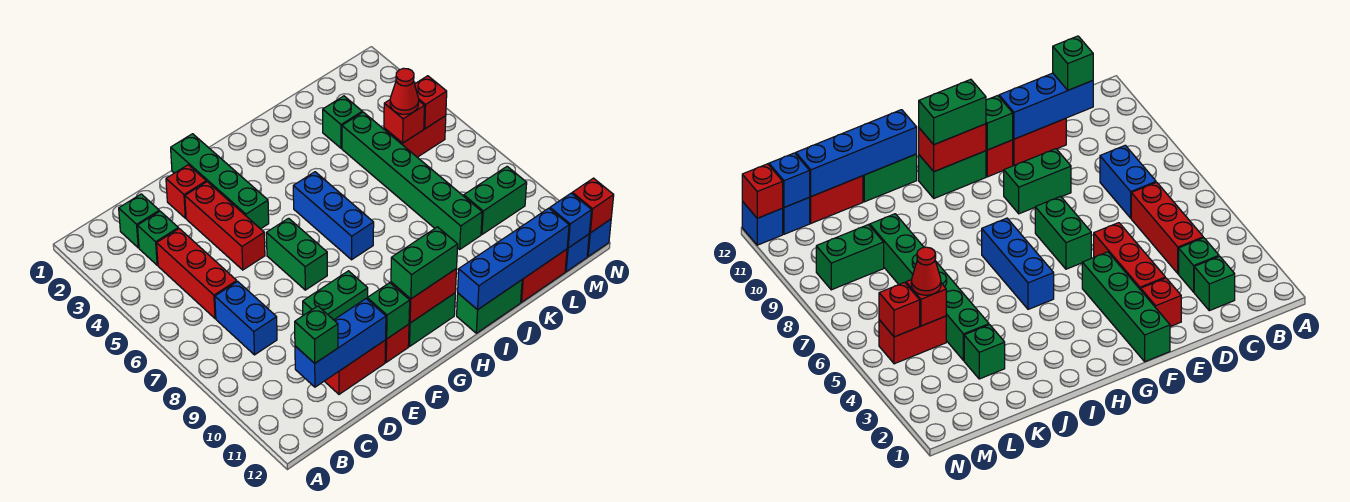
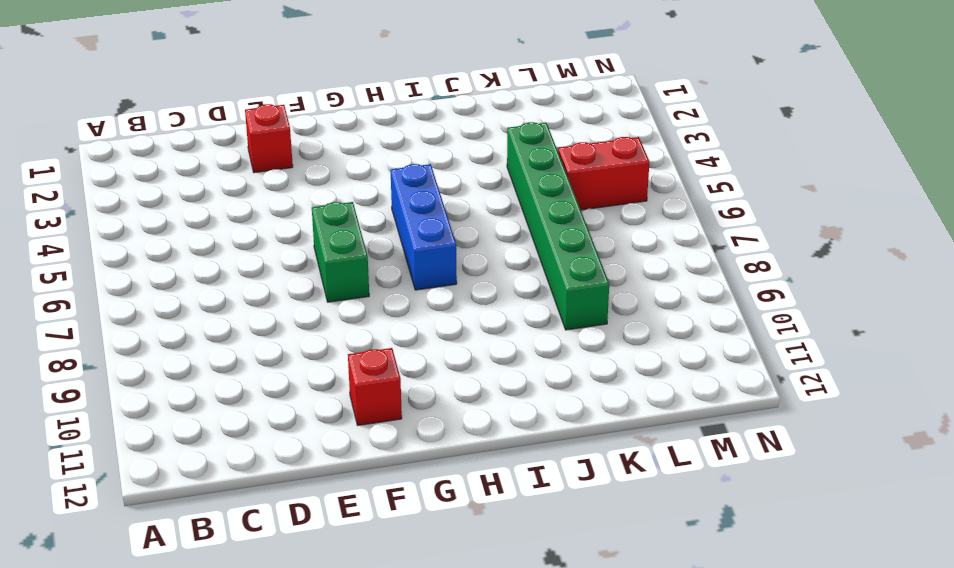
none -> green 1x1 brick [119,194,159,248]
none -> green 1x1 brick [138,211,178,265]
none -> red 1x3 brick [157,229,237,318]
none -> blue 1x2 brick [215,281,277,355]

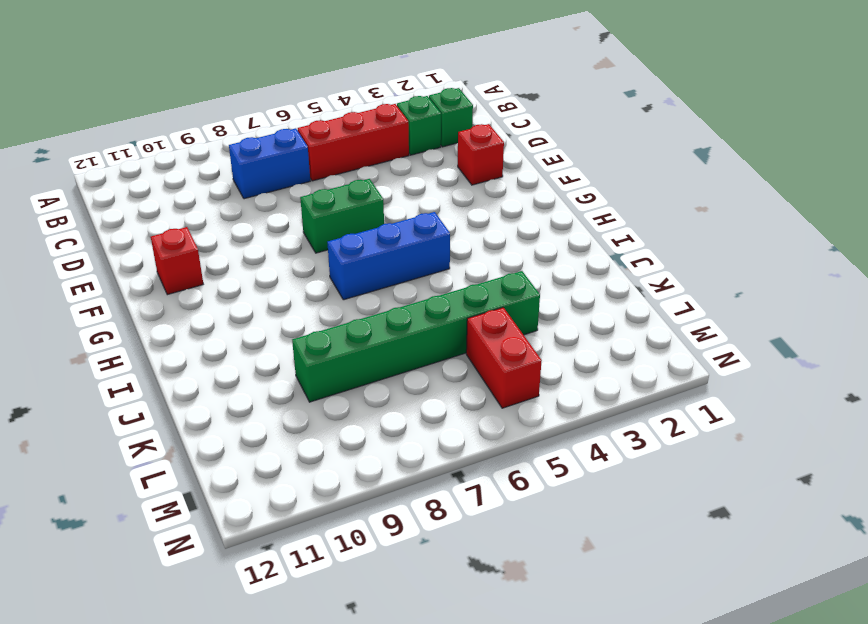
none -> red 1x2 brick [325,340,386,394]
none -> red 1x3 brick [185,182,265,270]
none -> green 1x2 brick [303,271,368,320]
none -> green 1x4 brick [171,134,269,229]

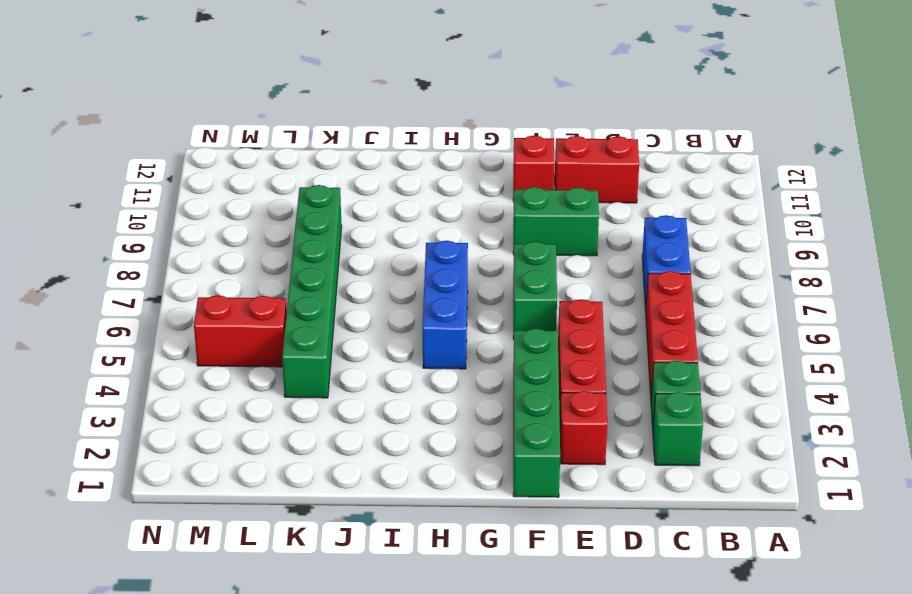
none -> green 1x2 brick [408,293,455,346]
none -> green 1x2 brick [457,280,522,333]
none -> green 1x1 brick [323,96,362,148]
none -> red 1x2 brick [521,249,567,302]

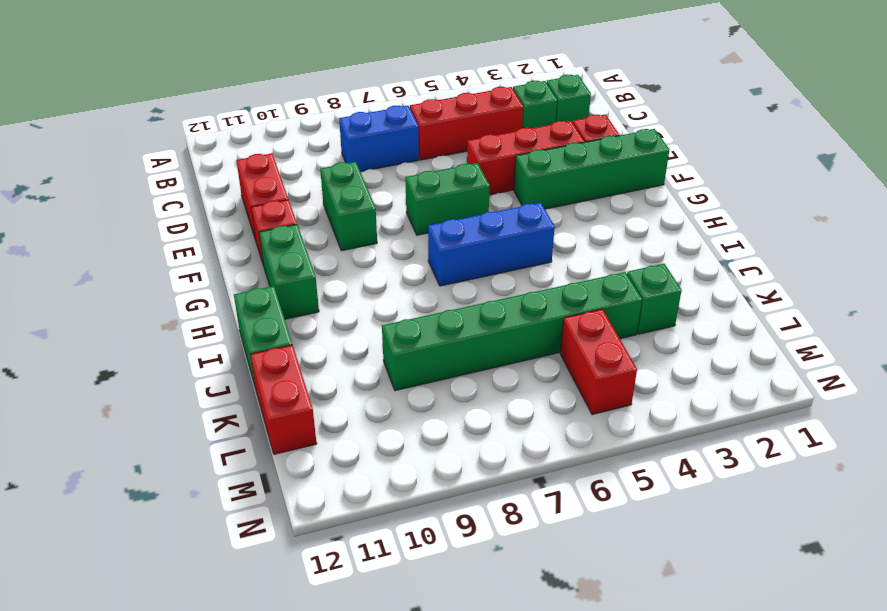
none -> green 1x2 brick [464,166,527,234]
none -> blue 1x1 brick [565,234,589,272]
none -> blue 1x1 brick [587,219,611,256]
none -> blue 1x3 brick [295,299,386,387]

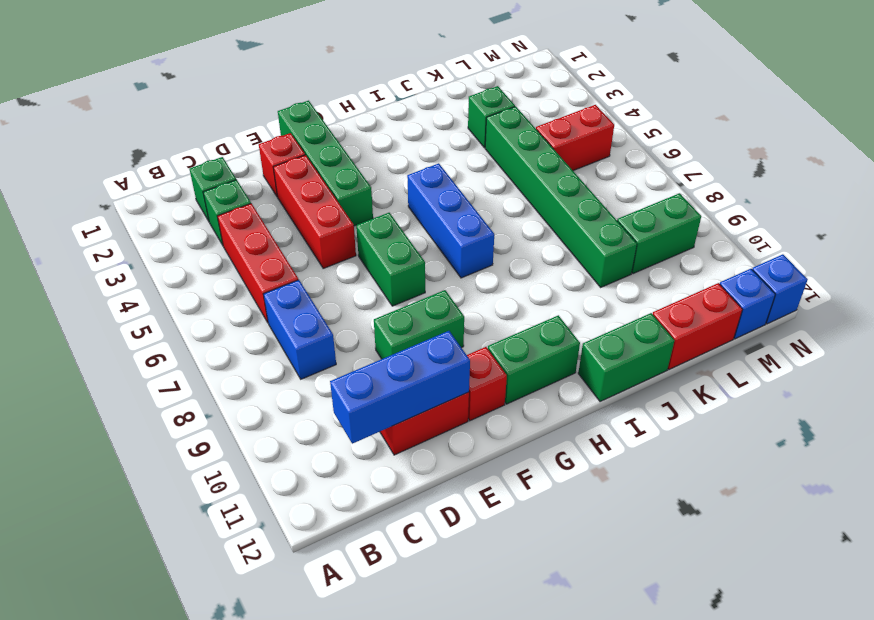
none -> green 1x1 brick [367,283,410,339]
none -> red 1x2 brick [391,269,457,323]
none -> blue 1x4 brick [458,208,569,310]
none -> red 1x1 brick [384,100,424,143]

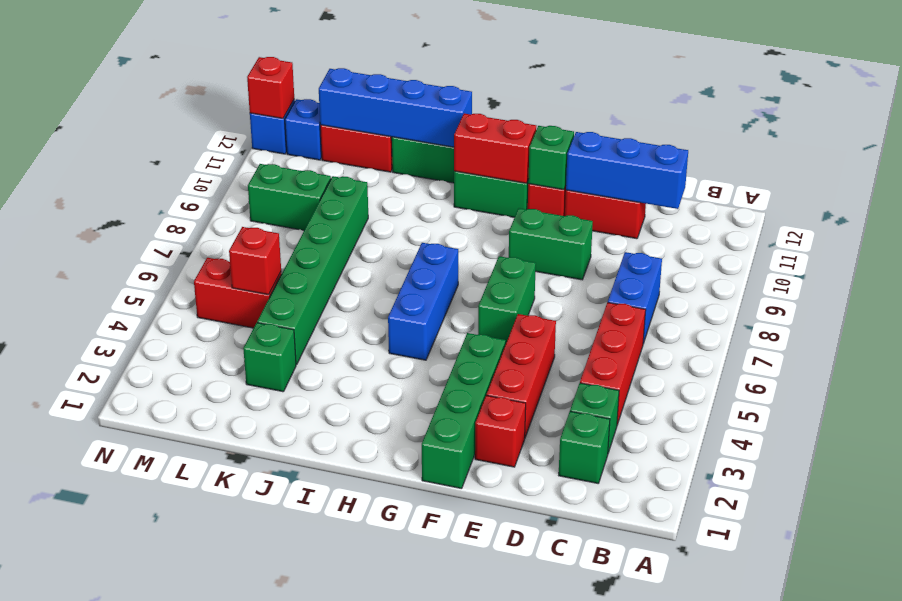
none -> red 1x1 brick [415,76,447,129]
none -> blue 1x1 brick [550,193,591,248]
none -> green 1x1 brick [295,306,338,363]
none -> green 1x2 brick [391,227,458,299]

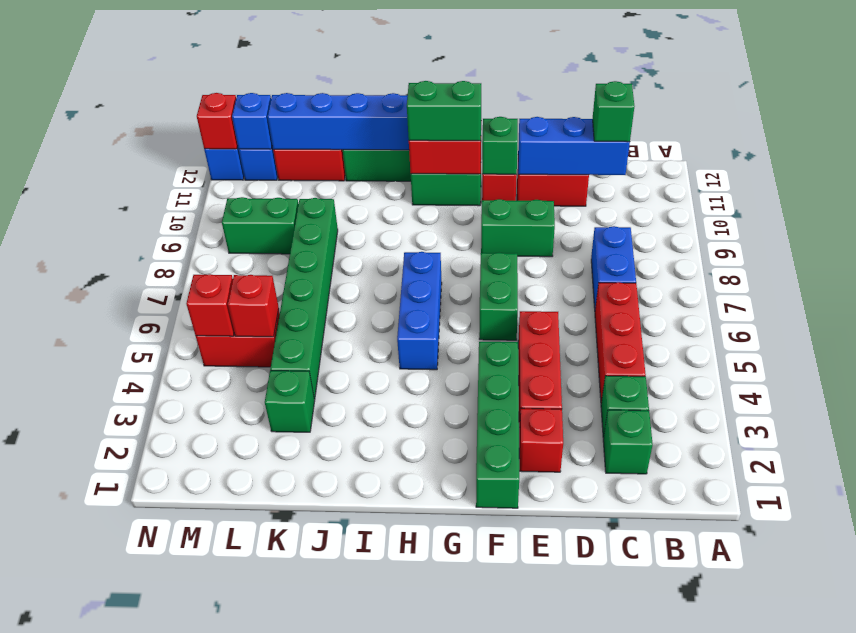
none -> red 1x1 cone [390,68,419,114]

